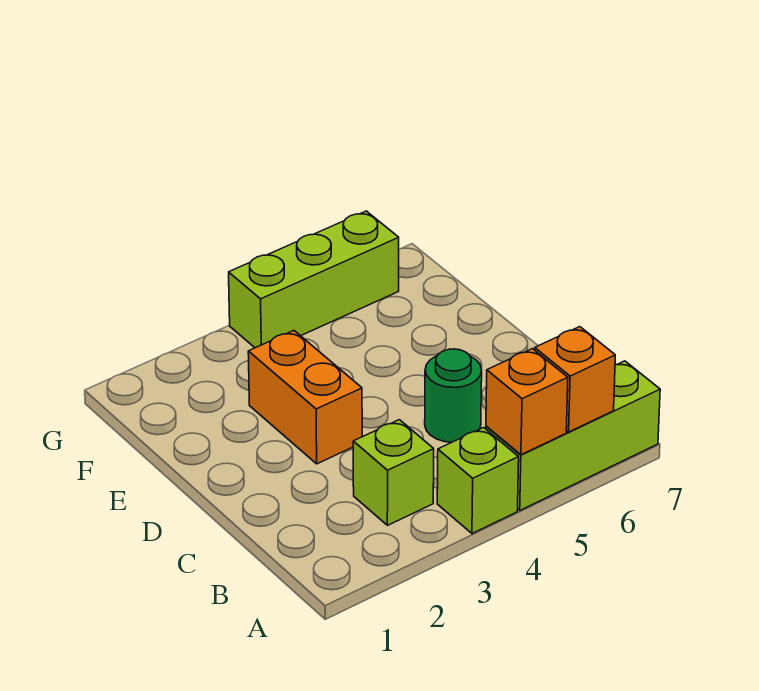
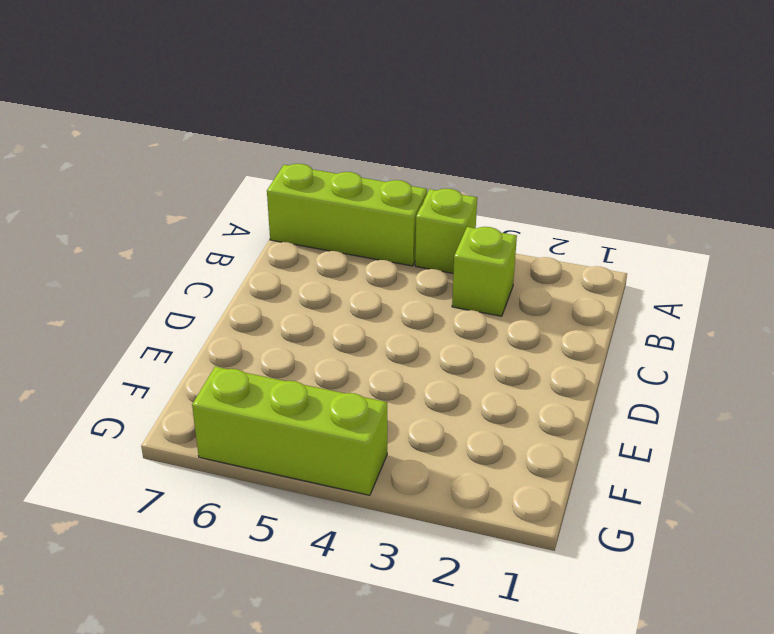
none -> green 1x1 round brick [425,349,482,442]
none -> orange 1x2 brick [248,331,362,464]

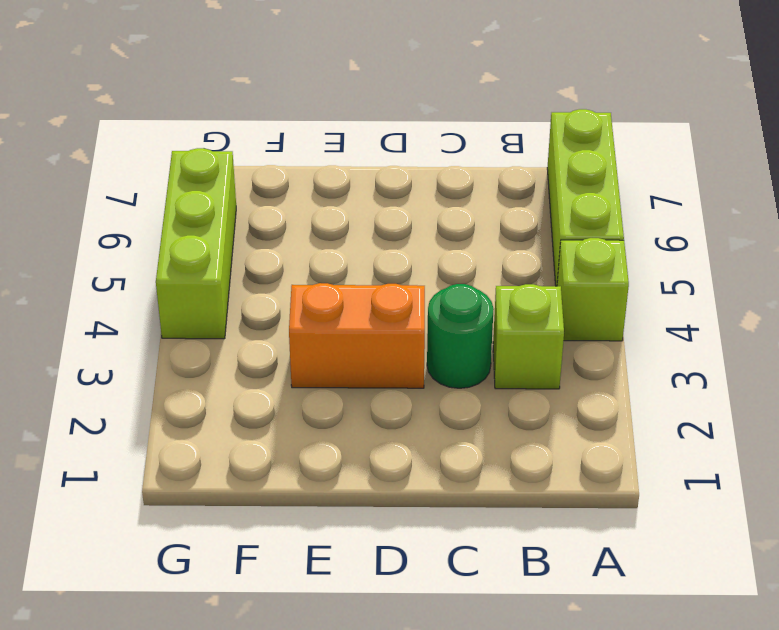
green 1x1 round brick [427,284,494,388] -> green 1x1 round brick moved to [425,349,482,442]
none -> orange 1x1 brick [486,349,568,455]
none -> orange 1x1 brick [535,327,615,432]

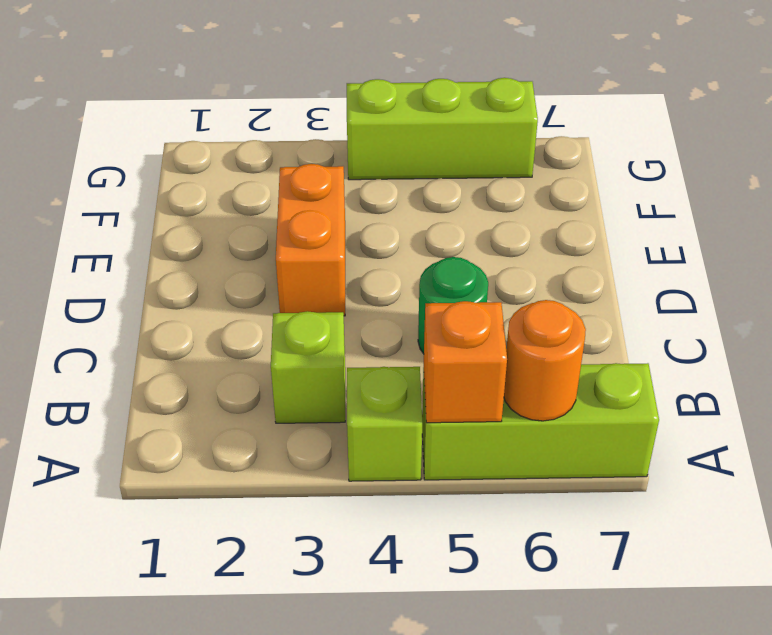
orange 1x1 round brick [504,300,586,421] -> orange 1x1 brick [535,327,615,432]

